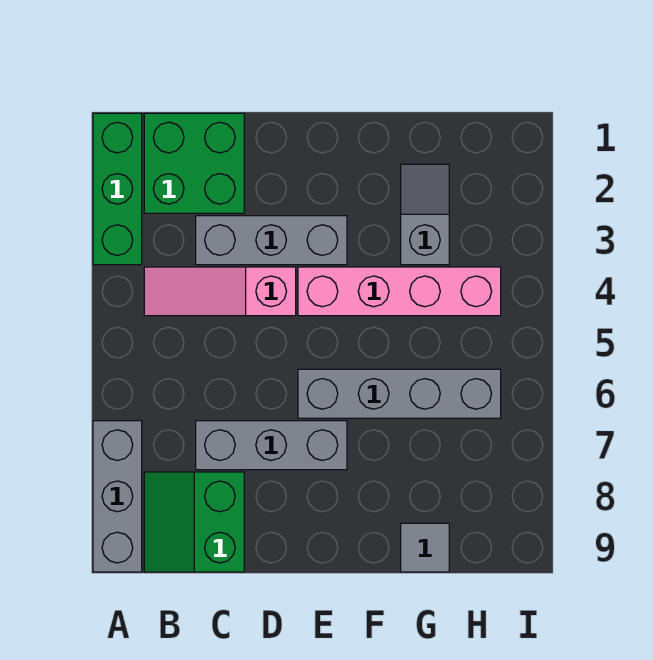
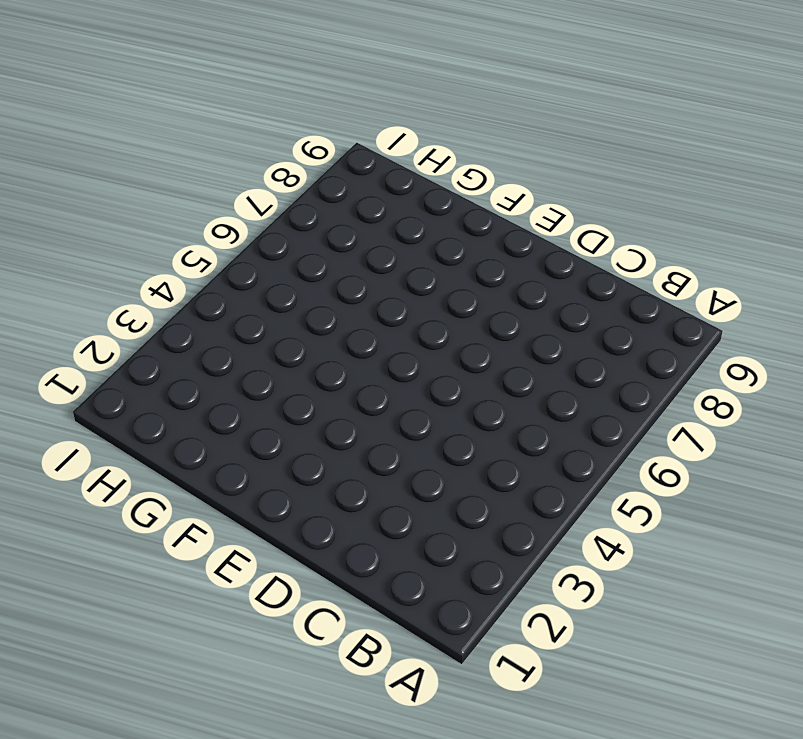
none -> green 1x3 brick [93,113,142,265]
none -> grey 1x3 brick [93,421,142,572]

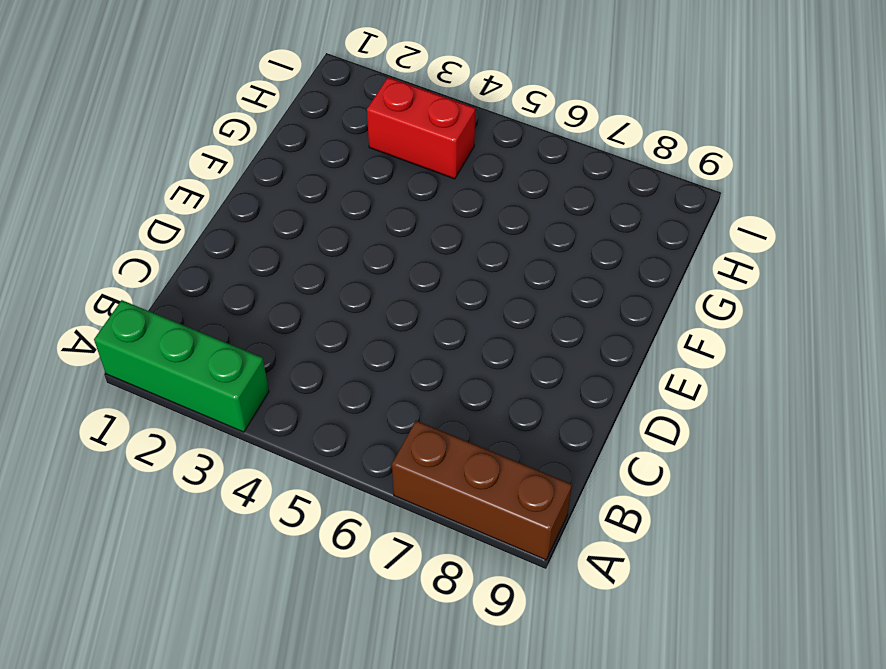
brown 1x3 brick [392,421,572,560] -> grey 1x3 brick [93,421,142,572]
red 1x2 brick [367,77,475,179] -> pink 1x4 brick [298,267,501,316]
none -> green 2x2 brick [144,113,244,213]
none -> pink 1x3 slope [144,267,296,316]

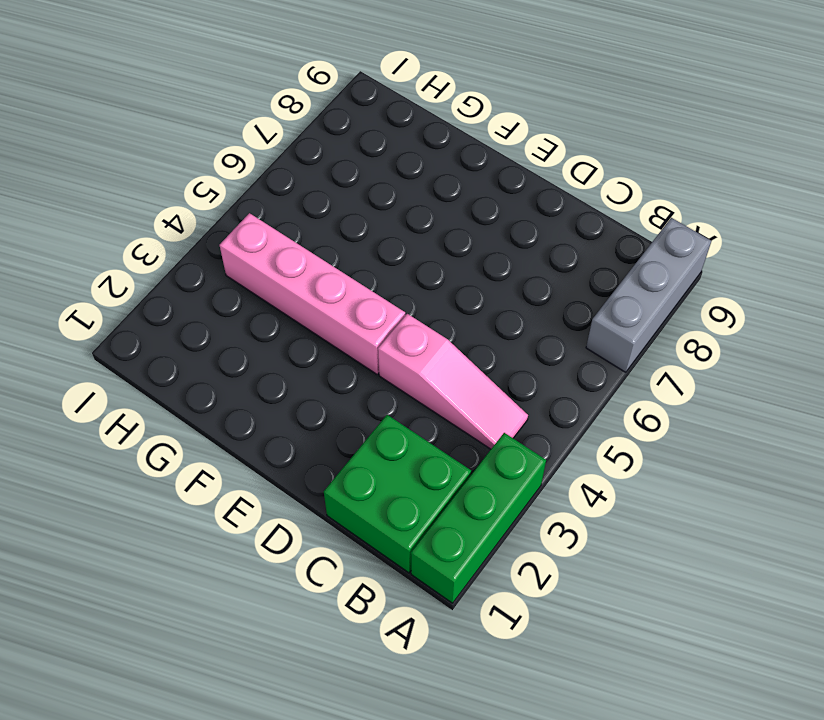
none -> green 2x2 slope [144,472,244,572]
none -> grey 1x3 brick [196,216,347,265]

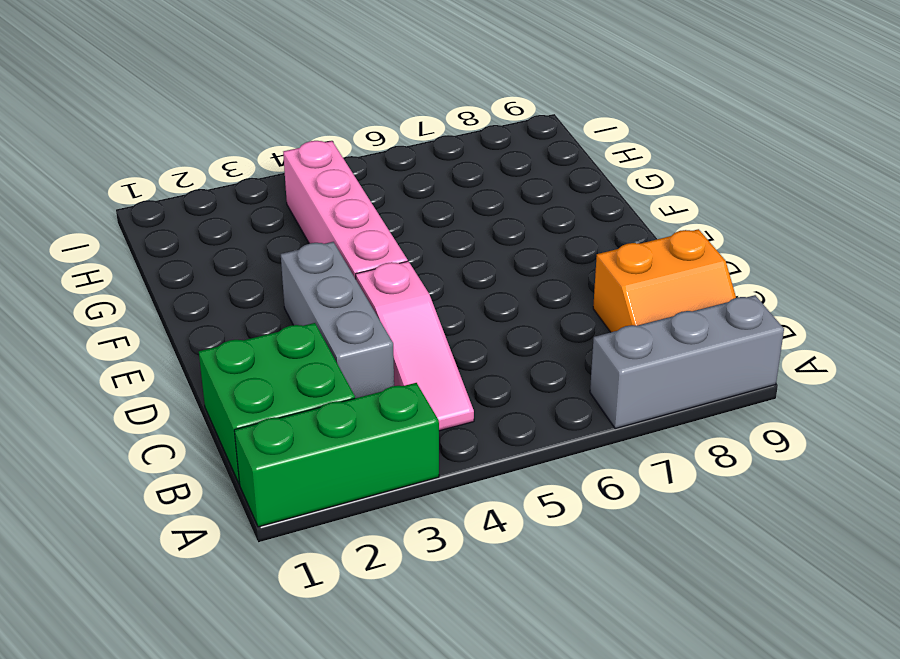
orange 2x2 slope [593,229,736,332] -> green 2x2 slope [144,472,244,572]
none -> grey 1x3 brick [196,421,347,470]
none -> grey 1x4 brick [298,369,501,418]

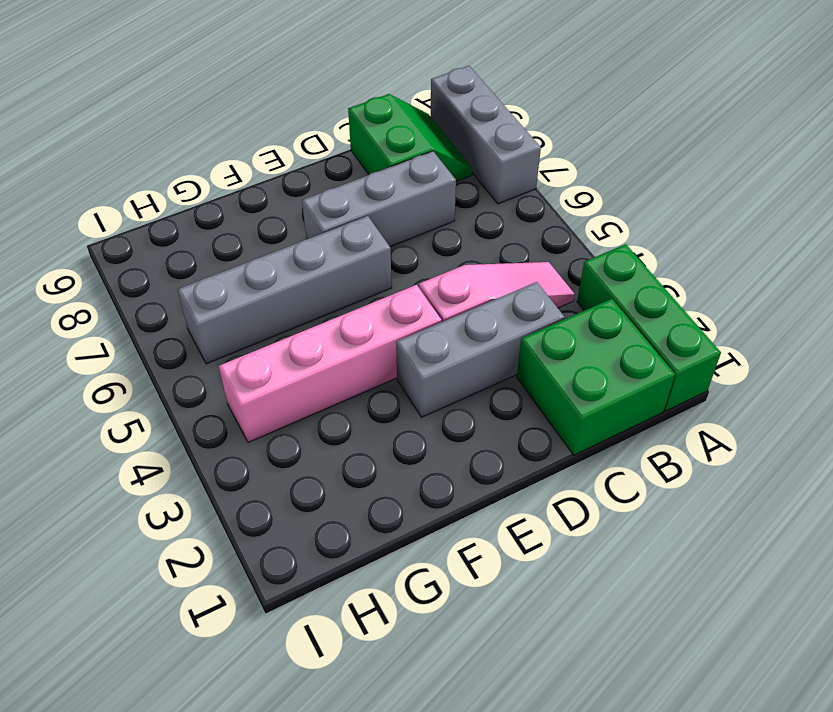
none -> grey 1x2 slope [401,164,449,265]
none -> grey 1x1 tile [401,523,449,572]

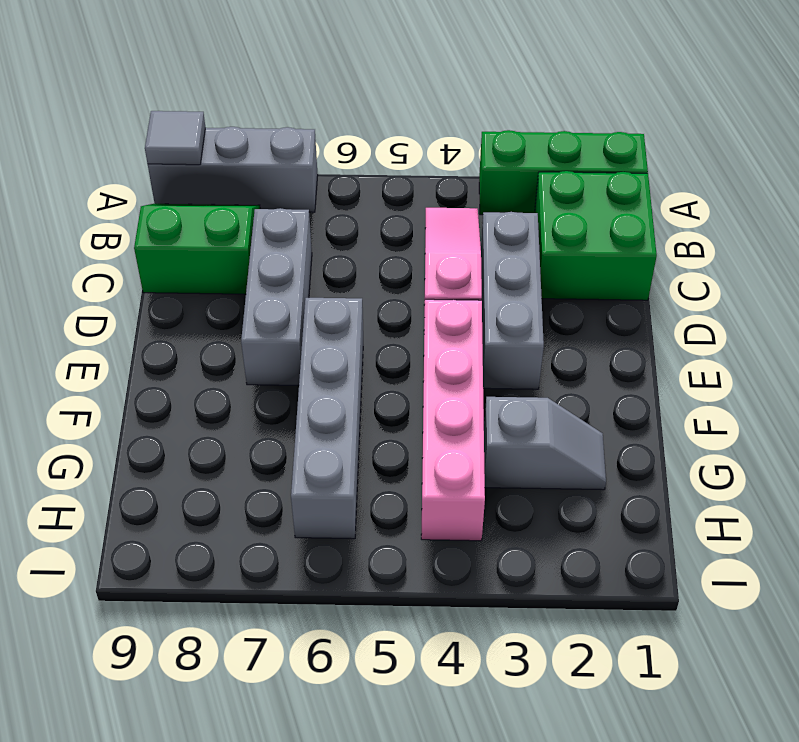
grey 1x1 tile [145,111,205,165] -> grey 1x1 tile moved to [401,523,449,572]

